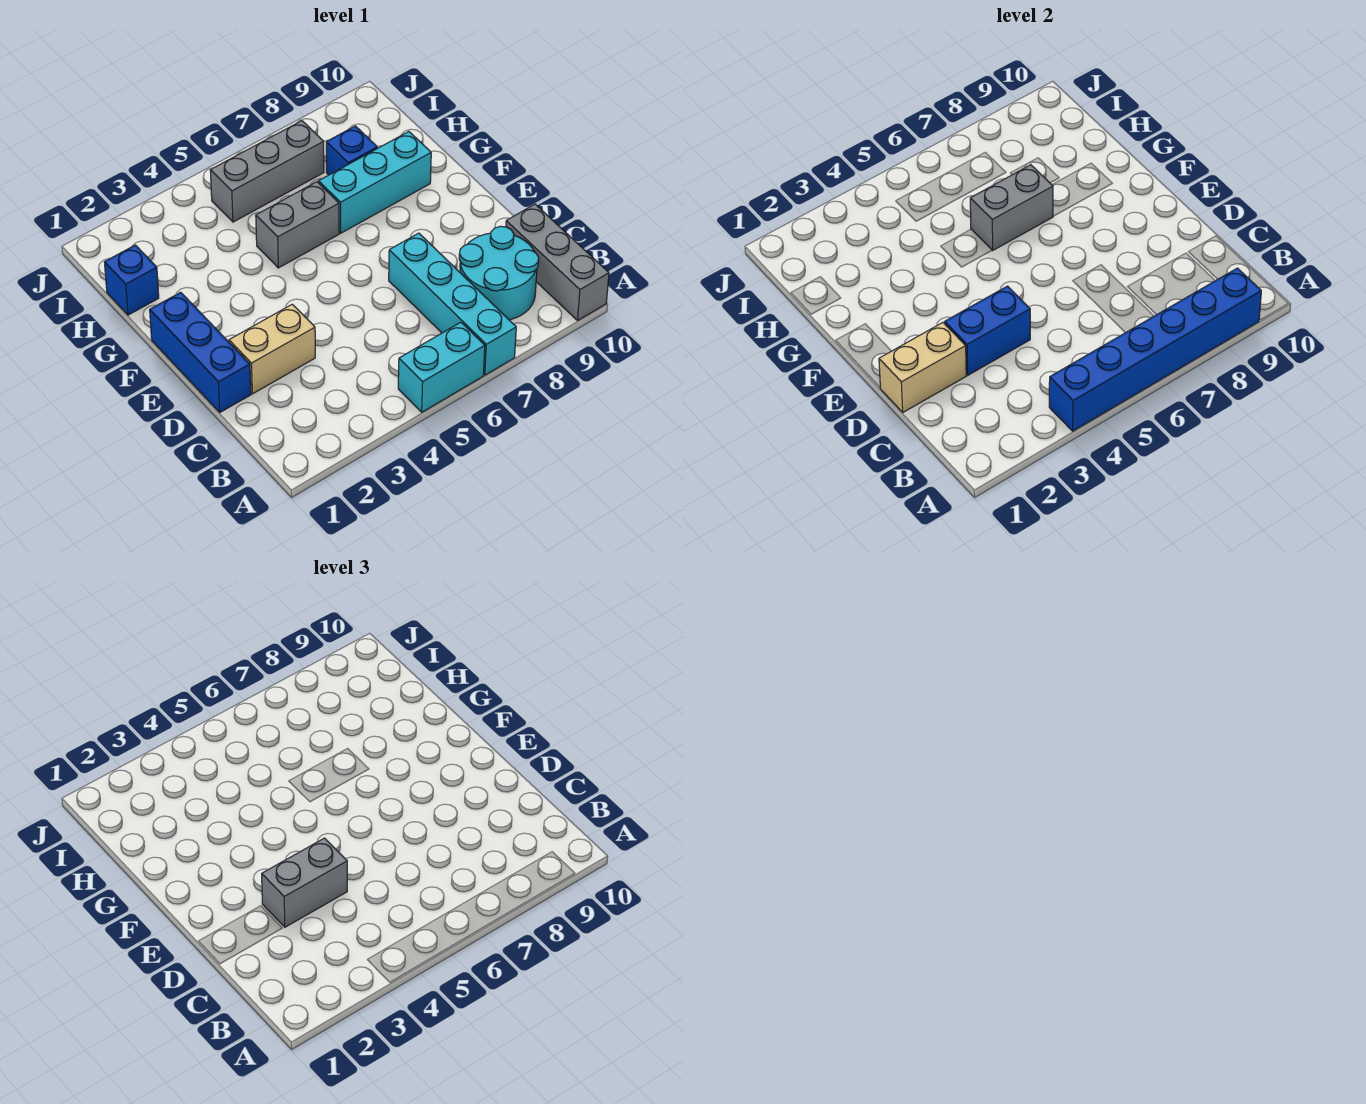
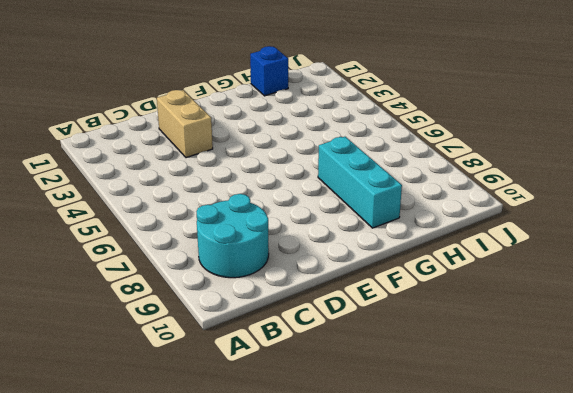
none -> cyan 1x2 brick [398,322,485,412]
none -> cyan 1x4 brick [389,233,516,375]
none -> grey 1x3 brick [506,204,609,320]

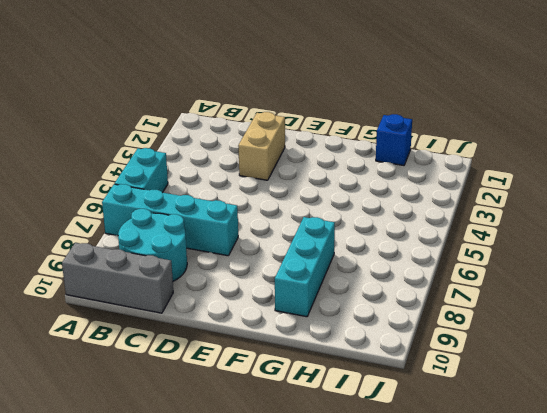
none -> blue 1x3 brick [150,292,251,412]
none -> grey 1x2 brick [256,182,339,268]
none -> blue 1x1 brick [326,126,377,175]

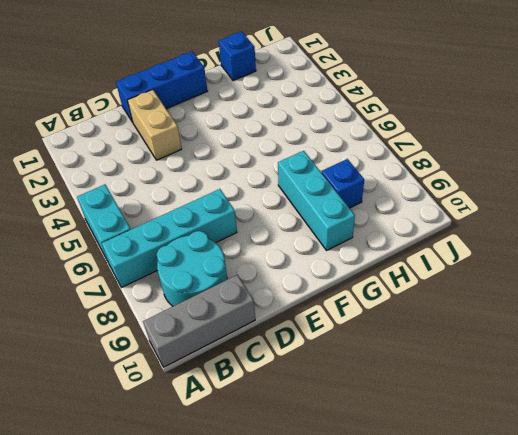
none -> grey 1x2 brick [256,182,339,268]
none -> grey 1x3 brick [210,121,324,222]
none -> blue 1x6 brick [1049,268,1261,431]

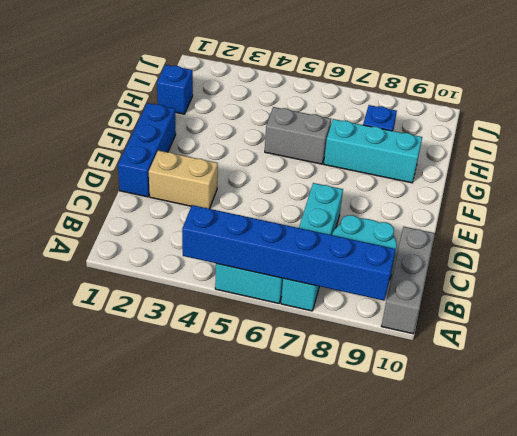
none -> grey 1x3 brick [210,121,324,222]
none -> tan 1x2 brick [879,323,967,412]
none -> blue 1x2 brick [945,286,1030,375]

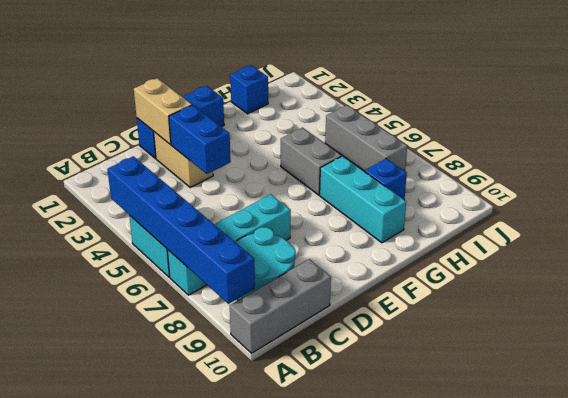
none -> grey 1x2 brick [970,165,1053,250]
none -> grey 1x2 brick [262,838,347,927]

